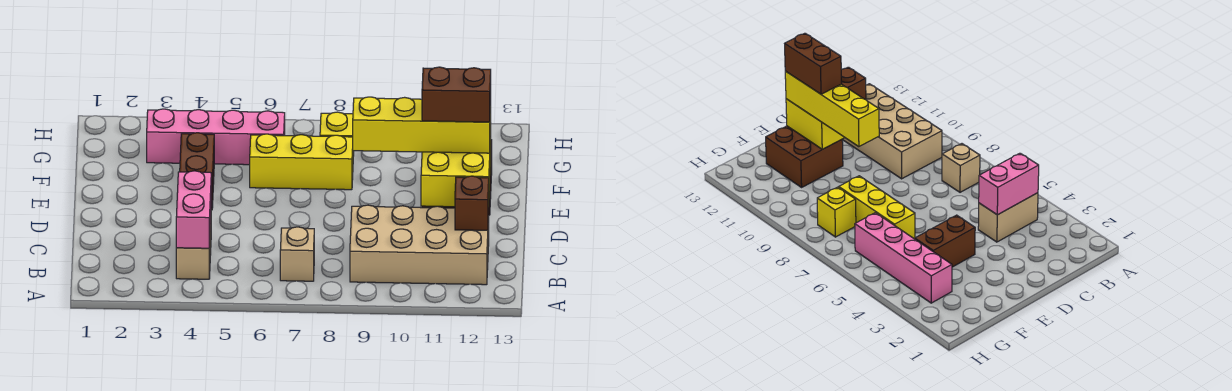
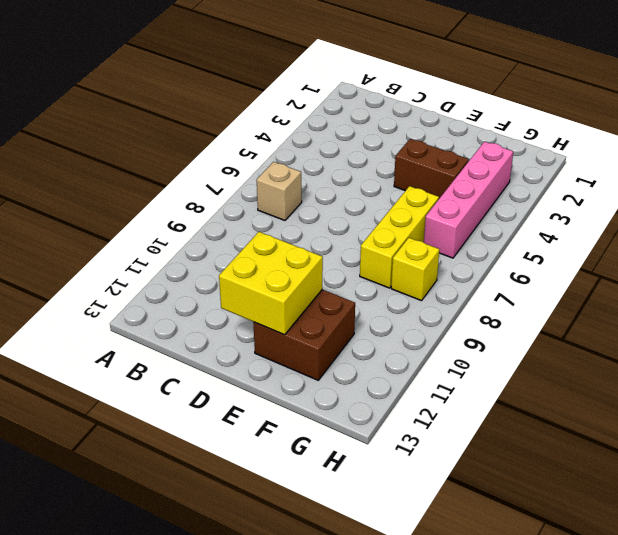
none -> tan 1x2 brick [176,224,211,279]
none -> tan 2x4 brick [350,205,489,285]
none -> pink 1x2 brick [176,171,211,248]

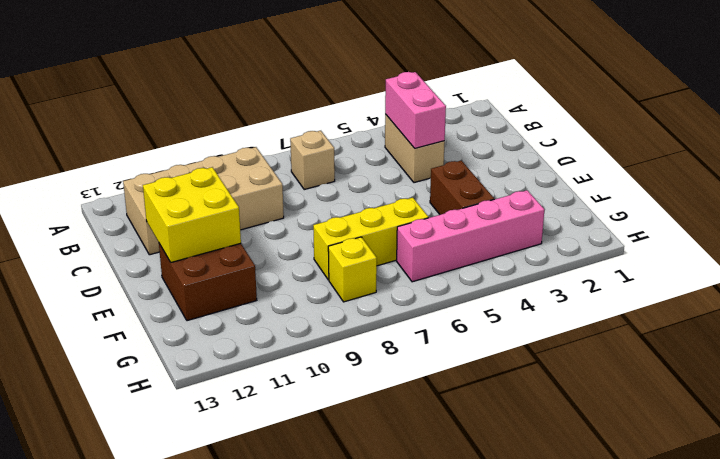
none -> brown 1x1 brick [455,176,489,230]
none -> yellow 1x4 brick [353,97,491,153]
none -> brown 1x2 brick [422,67,491,122]

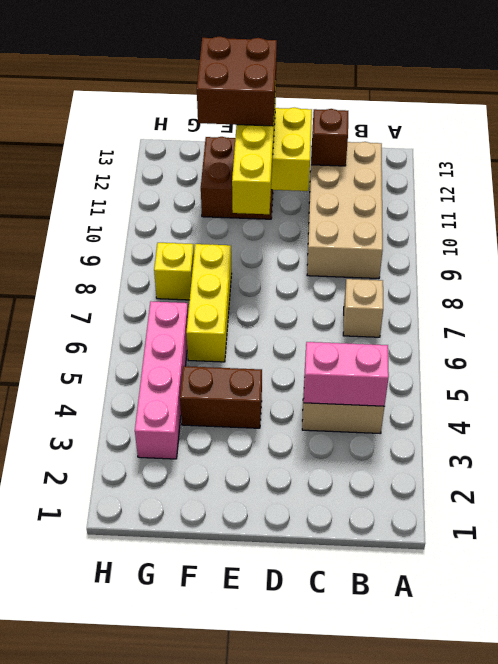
brown 2x2 brick [197,36,277,126] -> brown 1x2 brick [422,67,491,122]

